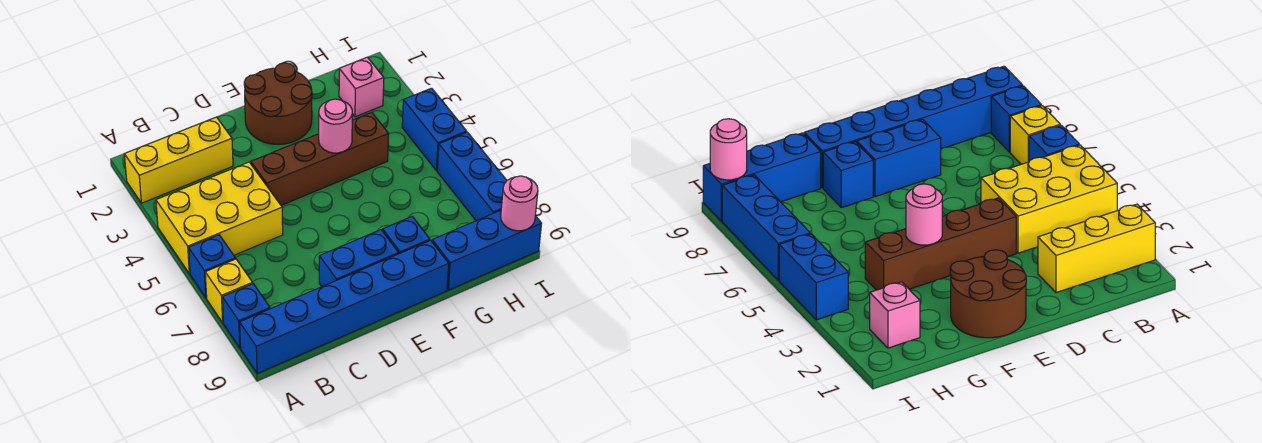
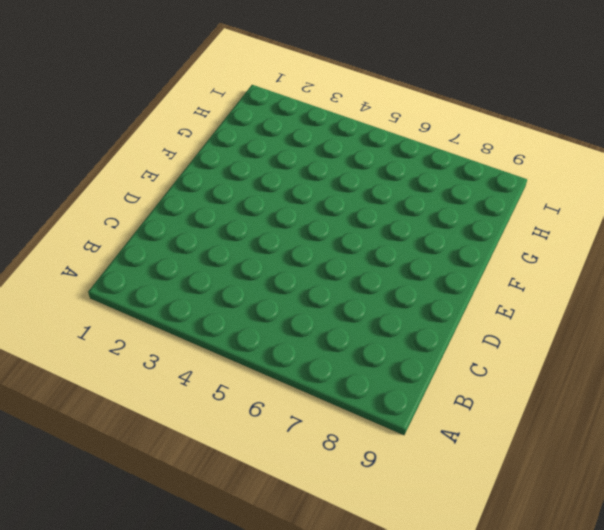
none -> yellow 1x3 brick [124,117,233,203]
none -> yellow 2x3 brick [156,162,283,274]
none -> blue 1x1 brick [189,235,235,298]

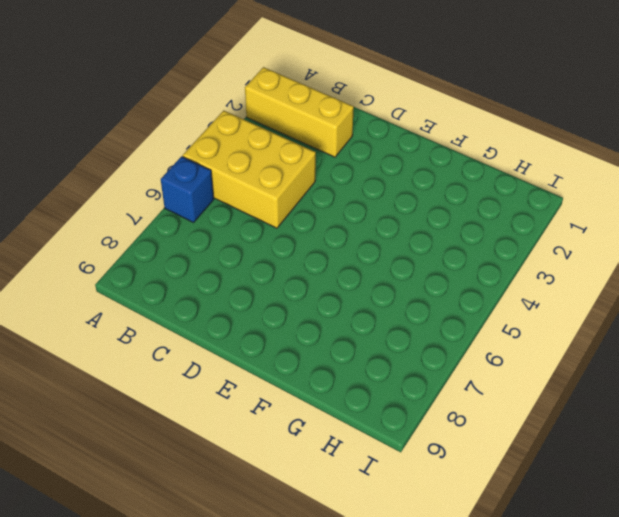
none -> yellow 1x1 brick [205,259,253,323]
none -> blue 1x1 brick [222,284,270,348]
none -> blue 1x6 brick [240,240,449,374]

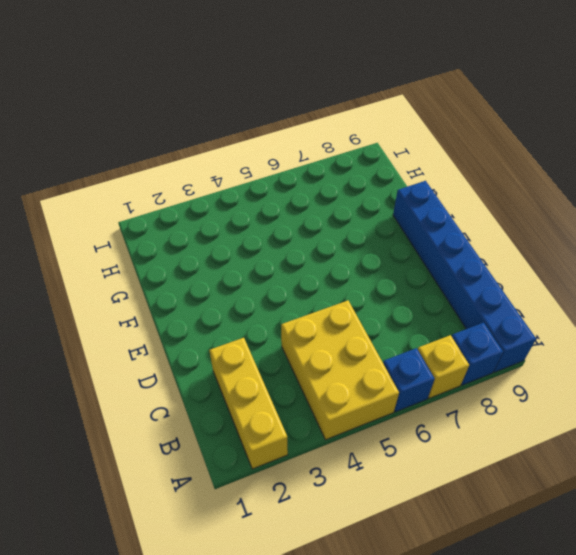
none -> brown 1x4 brick [251,112,389,205]
none -> blue 1x2 brick [319,230,399,287]
none -> brown 2x2 round brick [244,63,312,144]

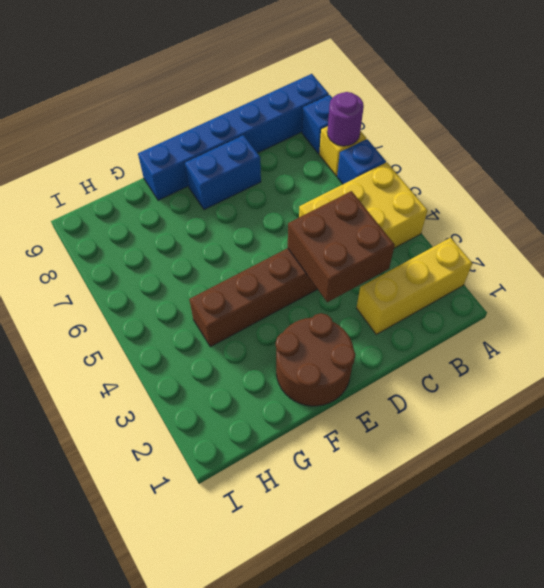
purple 1x1 round brick [327,92,364,146] -> none
brown 2x2 brick [288,191,395,302] -> none
none -> blue 1x1 brick [383,217,430,254]
none -> blue 1x3 brick [432,210,542,290]
none -> pink 1x1 brick [339,57,384,117]

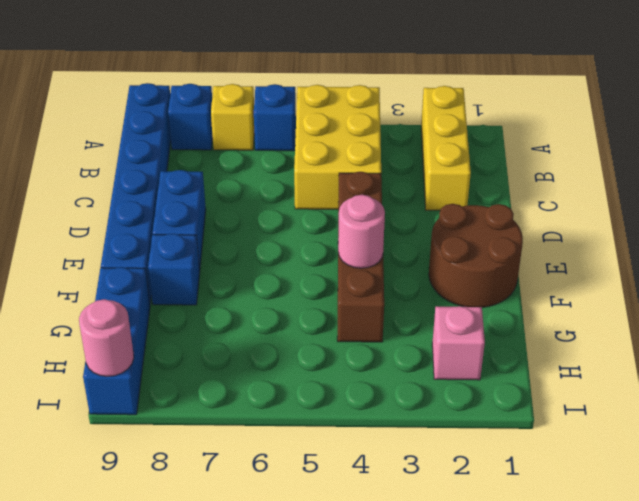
none -> blue 1x2 brick [402,88,467,171]
none -> blue 1x3 brick [437,132,507,221]

